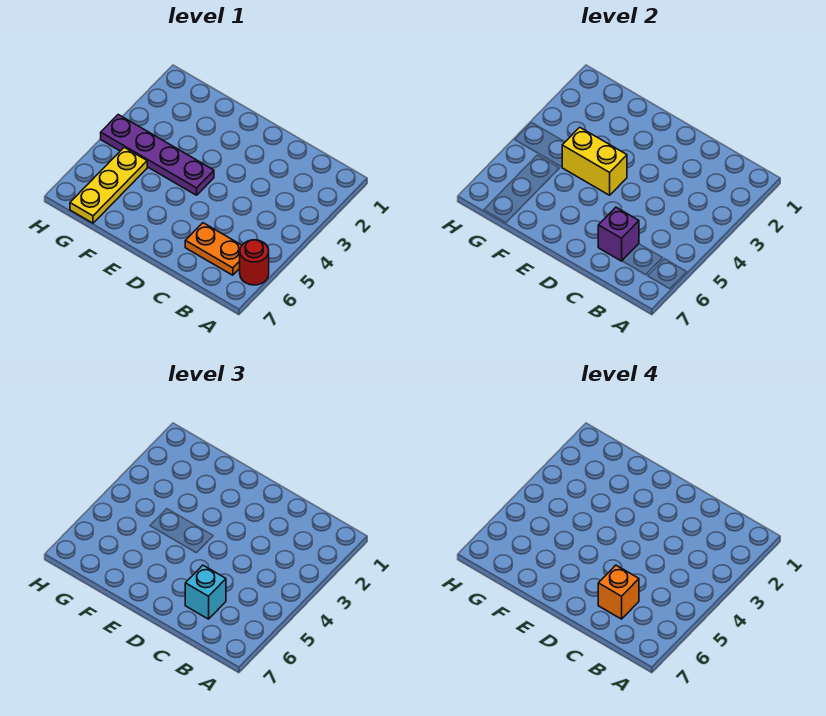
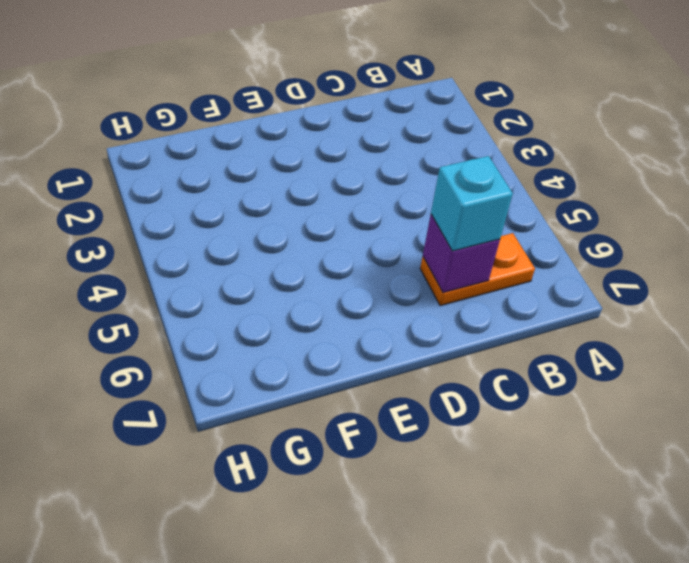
none -> red 1x1 round brick [240,240,269,285]
none -> purple 1x4 plate [101,115,214,195]

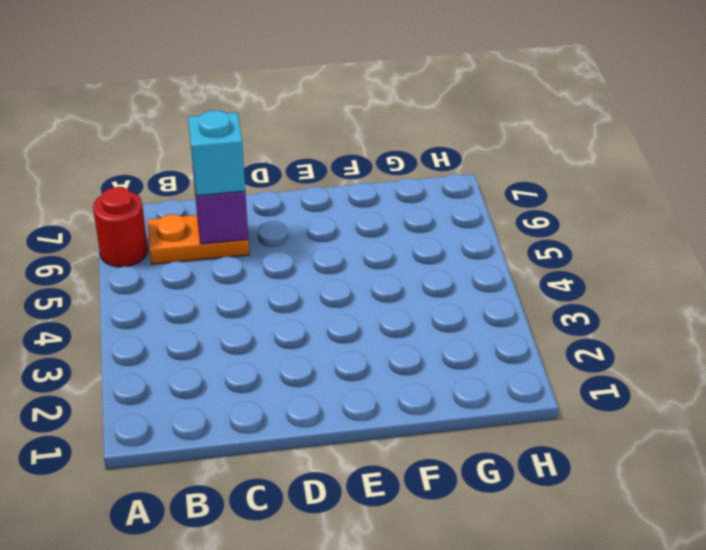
none -> purple 1x4 plate [101,115,214,195]
none -> yellow 1x3 plate [70,147,147,223]

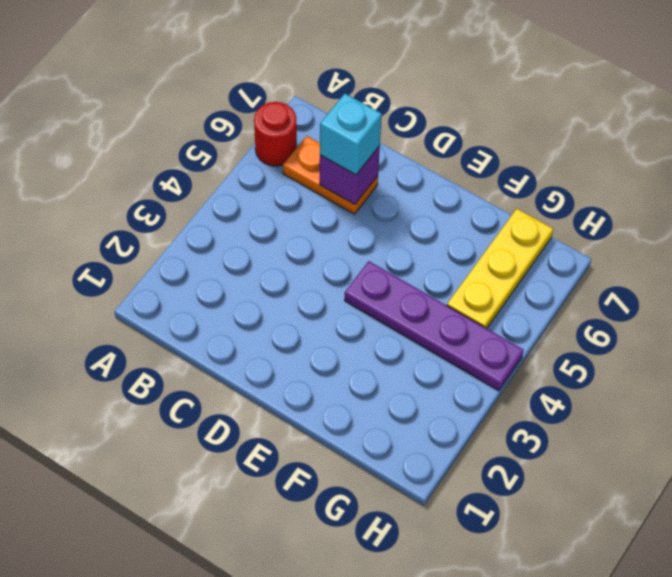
none -> yellow 1x2 brick [562,127,627,195]
none -> orange 1x1 brick [598,565,639,619]

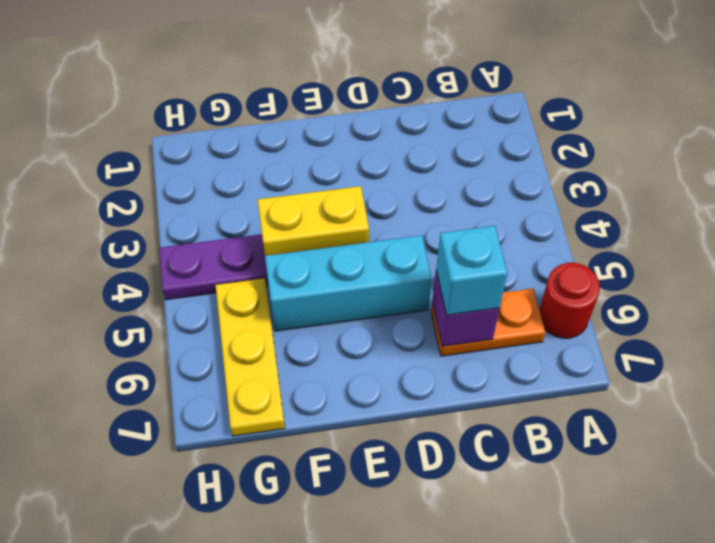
cyan 1x3 brick [265,235,432,331] -> none
none -> orange 1x1 brick [598,565,639,619]

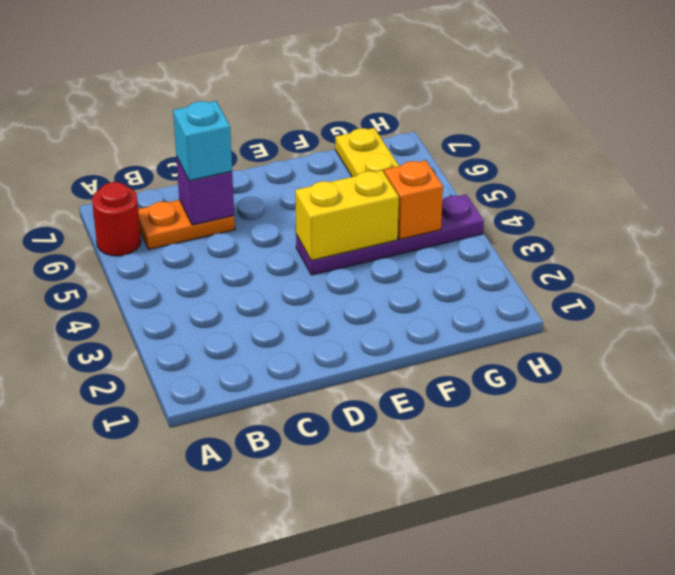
orange 1x1 brick [384,160,443,239] -> orange 1x1 brick moved to [598,565,639,619]

